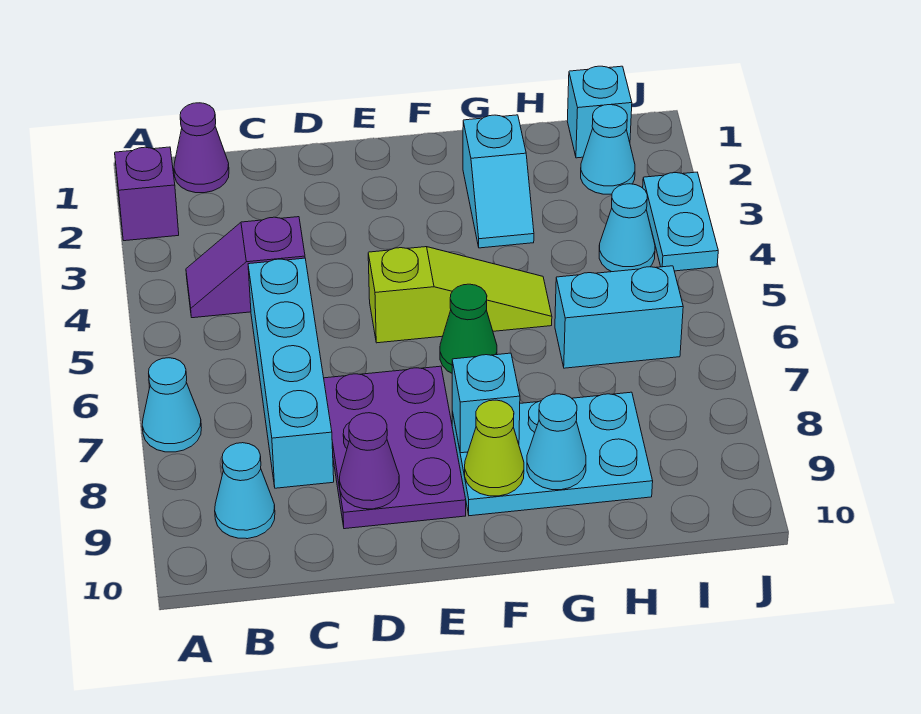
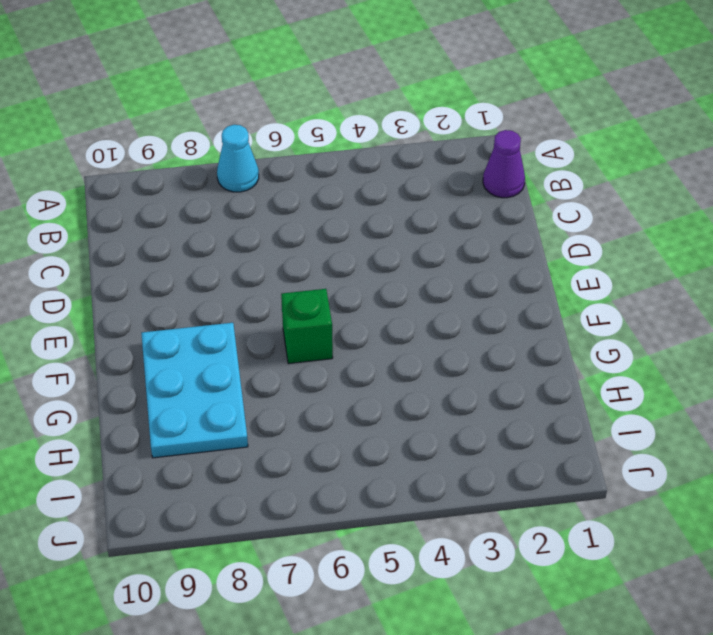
green 1x1 brick [281,289,333,364] -> green 1x1 cone [440,284,497,373]
none -> purple 1x1 brick [115,147,179,241]
none -> purple 1x2 slope [186,217,305,318]
none -> cyan 1x1 cone [215,443,275,539]

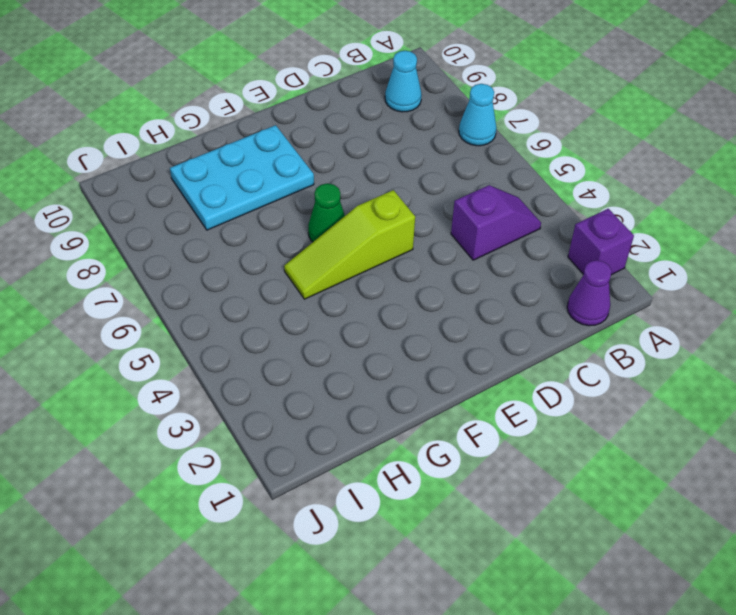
none -> cyan 1x4 brick [248,258,334,488]
none -> purple 2x3 plate [324,366,466,529]
none -> cyan 1x2 slope [463,115,534,248]

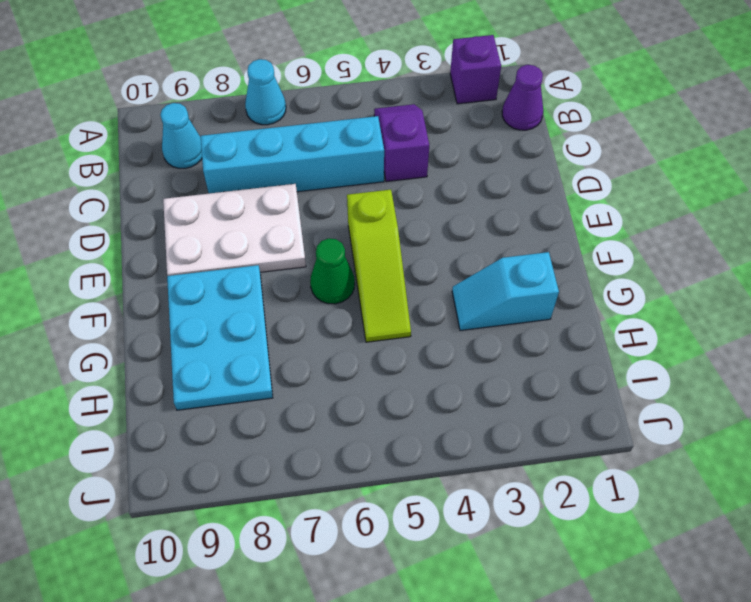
white 2x3 plate [163,184,306,276] -> purple 2x3 plate [324,366,466,529]
none -> cyan 1x2 brick [555,266,683,368]
none -> cyan 1x1 brick [567,66,632,158]
none -> cyan 1x1 cone [581,105,635,194]

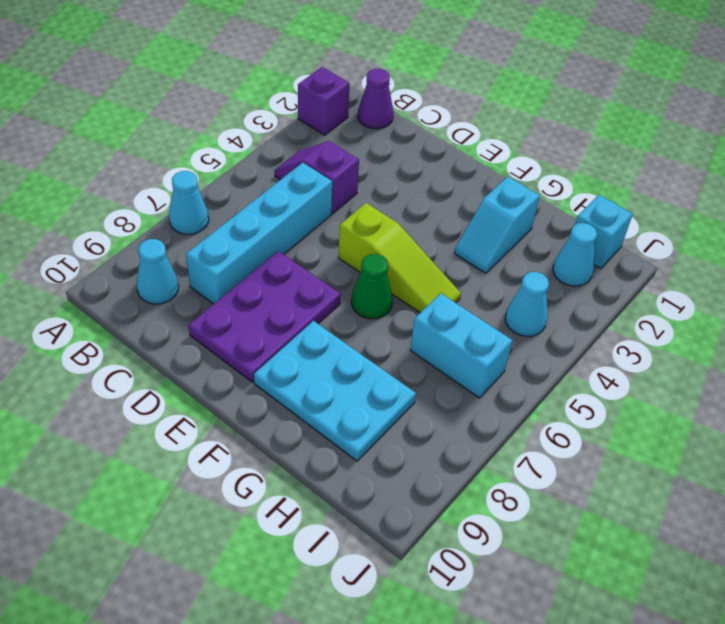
none -> cyan 1x2 plate [643,172,718,271]
none -> purple 1x1 cone [340,413,399,509]
none -> cyan 1x1 brick [452,353,520,453]

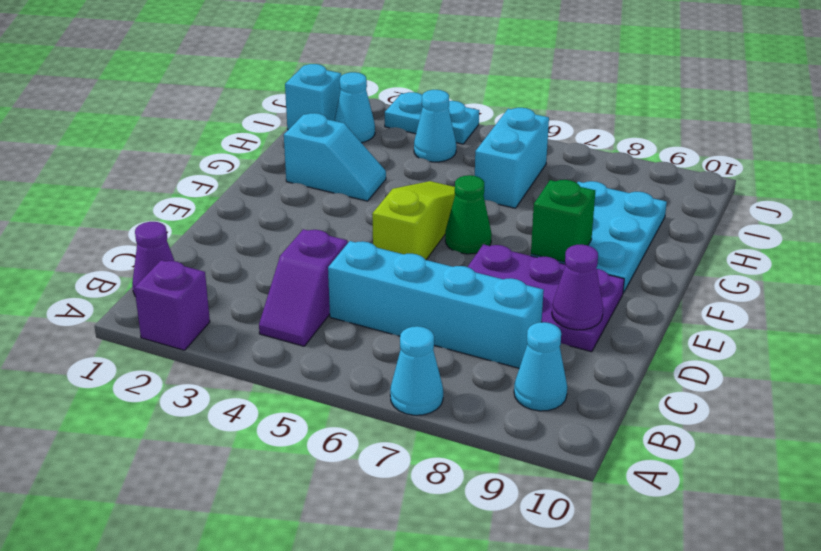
green 1x1 brick [531,180,595,262] -> cyan 1x1 brick [452,353,520,453]
none -> lime 1x1 cone [465,400,524,496]
none -> cyan 1x1 cone [527,394,586,490]

